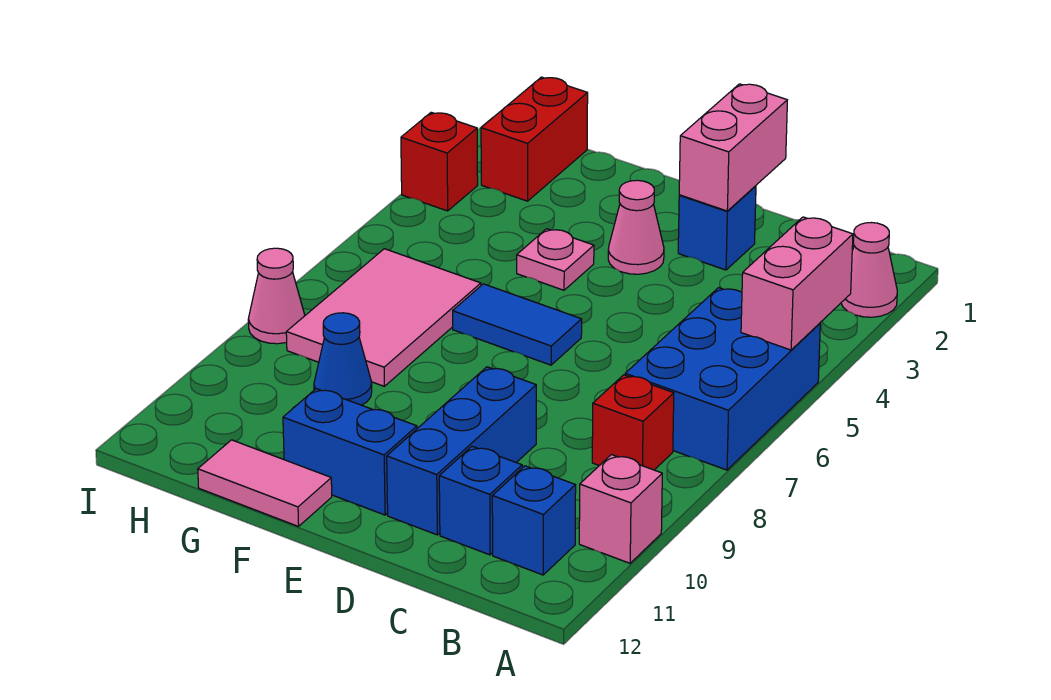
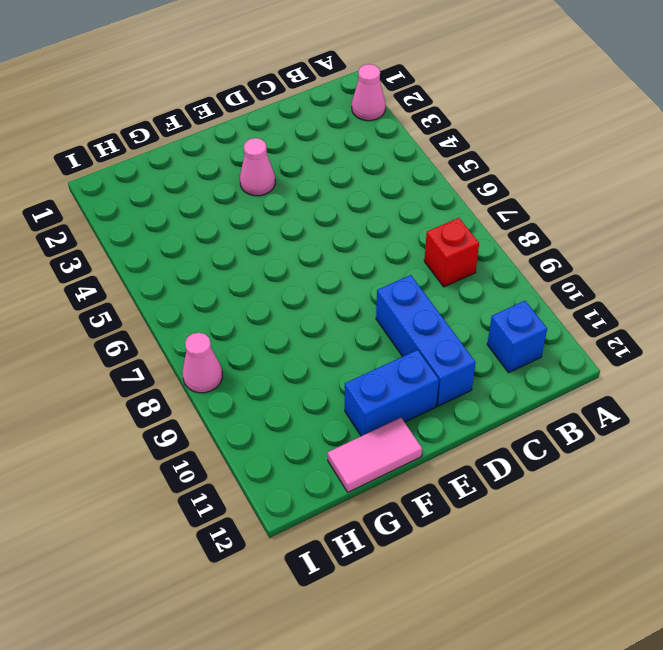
none -> blue 2x3 brick [625,288,820,470]
none -> pink 1x1 brick [579,455,662,563]
none -> blue 1x1 brick [439,446,522,555]

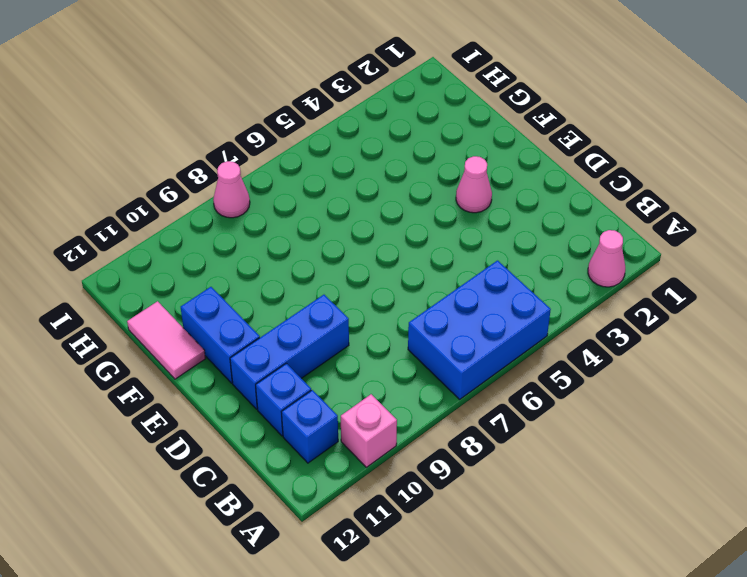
none -> red 1x1 brick [592,375,674,470]
none -> blue 1x1 brick [678,186,756,270]
none -> blue 1x2 tile [453,284,582,365]

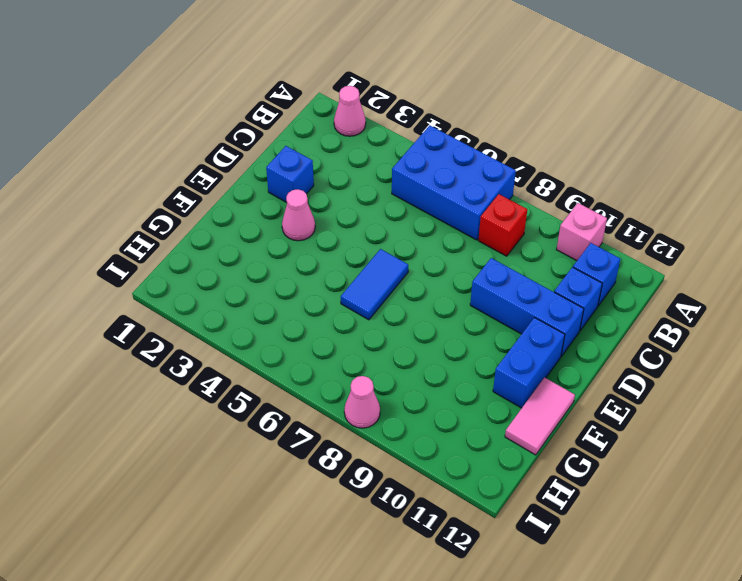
none -> pink 1x1 plate [517,229,594,290]
none -> pink 2x3 tile [286,249,481,386]
none -> blue 1x1 cone [314,313,372,405]

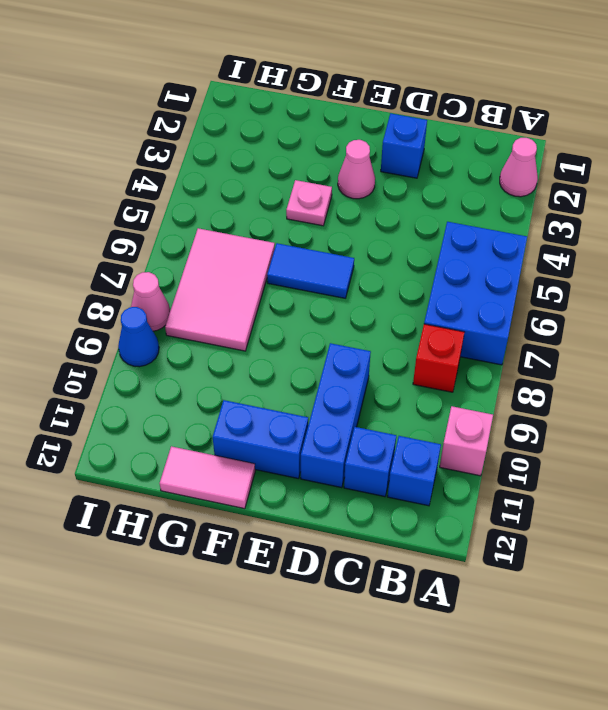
blue 1x1 cone [118,307,159,367] -> blue 1x1 cone moved to [314,313,372,405]
none -> red 1x2 brick [481,77,588,201]
none -> red 1x1 brick [401,112,478,211]
none -> pink 1x2 brick [741,217,853,350]

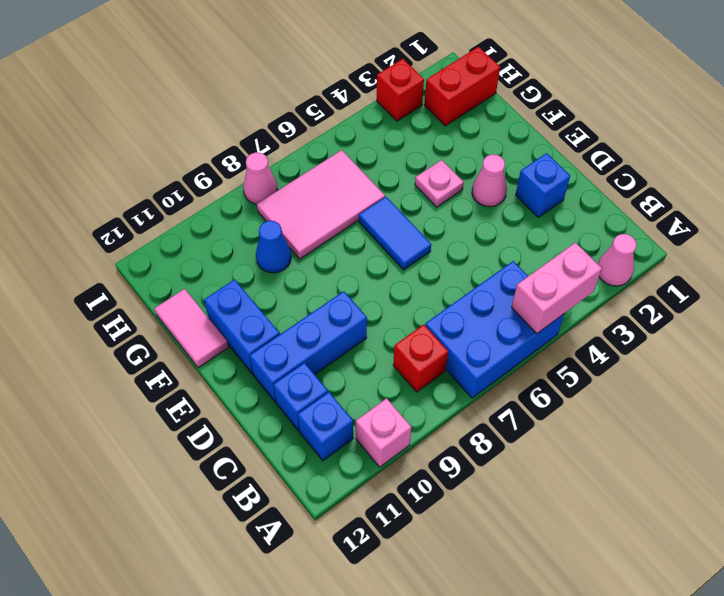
none -> pink 1x2 brick [679,84,787,211]

